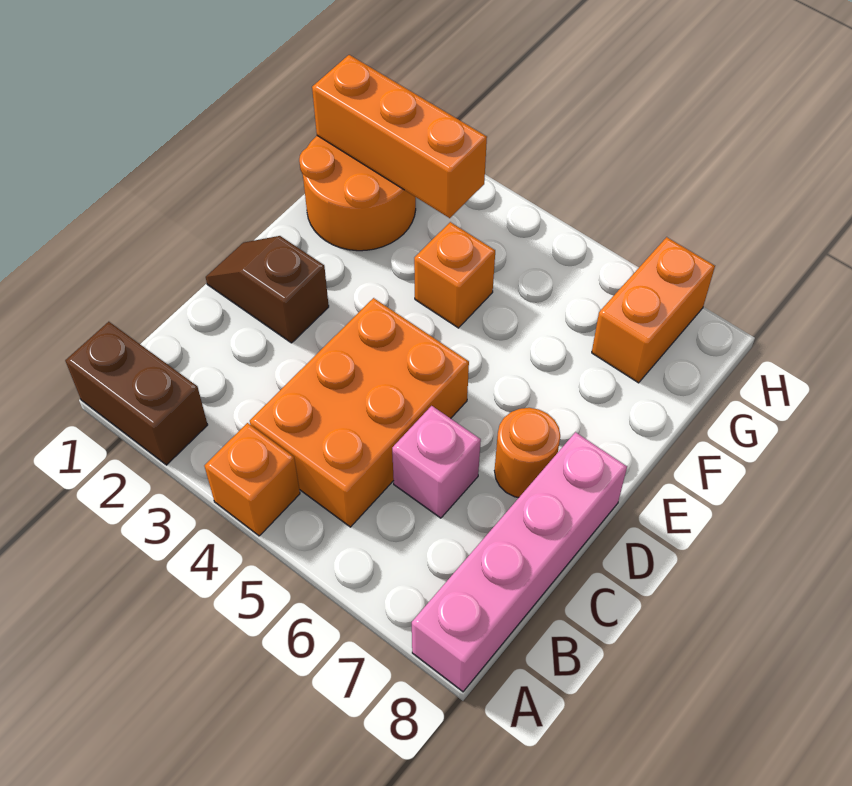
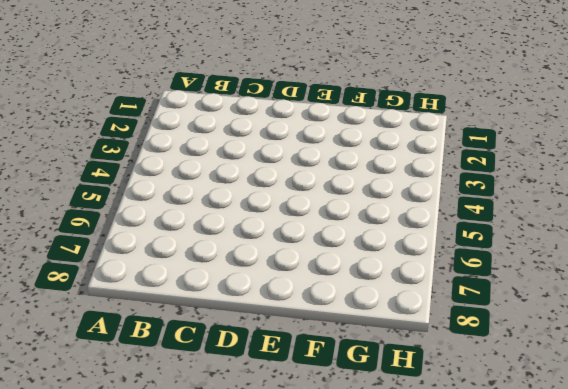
none -> brown 1x2 brick [65,322,208,465]
none -> orange 1x1 brick [204,423,300,536]

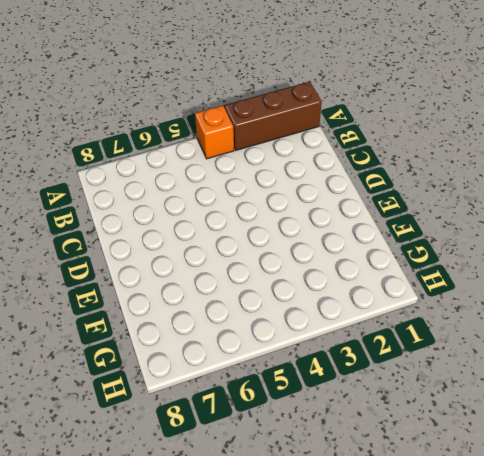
brown 1x3 brick [225,82,322,150] -> brown 1x2 brick [65,322,208,465]
none -> pink 1x4 brick [412,432,627,692]
none -> orange 2x3 brick [250,298,469,527]

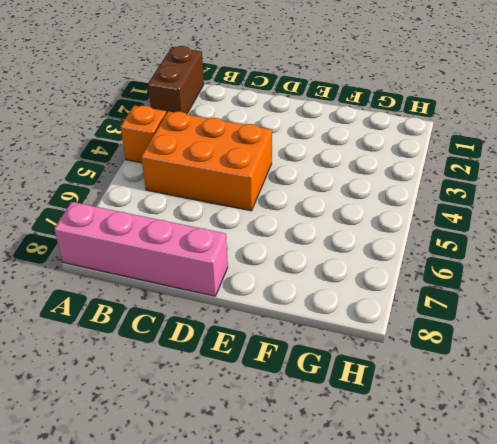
none -> pink 1x1 brick [392,406,481,518]
none -> brown 1x2 slope [206,236,329,343]

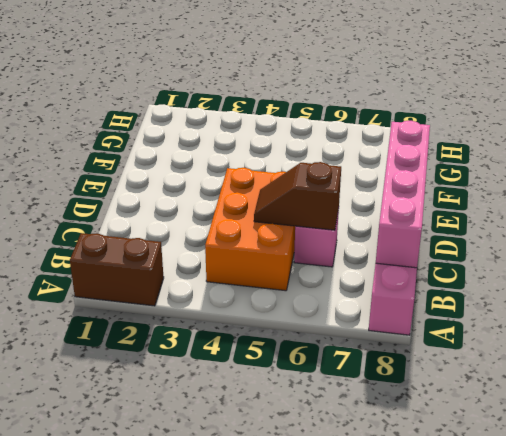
pink 1x4 brick [376,121,430,268] -> none
brown 1x2 slope [254,162,341,230] -> brown 1x2 slope moved to [206,236,329,343]
none -> orange 1x1 brick [204,423,300,536]
none -> orange 1x1 round brick [494,408,560,498]

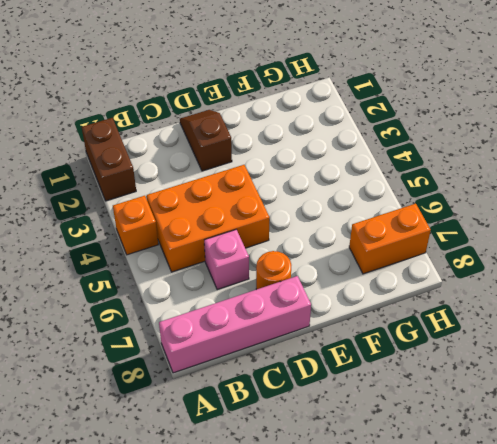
none -> orange 2x2 round brick [299,136,416,251]
none -> orange 1x1 brick [414,222,495,328]

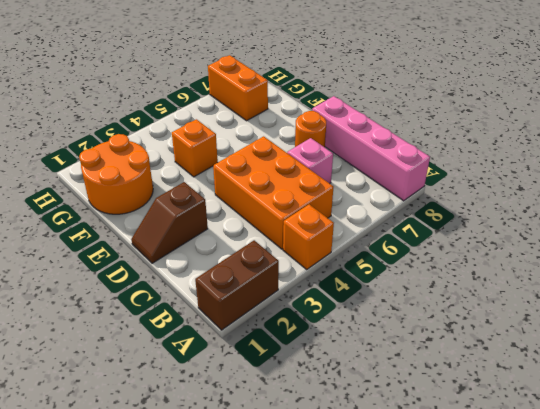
none -> orange 1x3 brick [312,55,487,218]

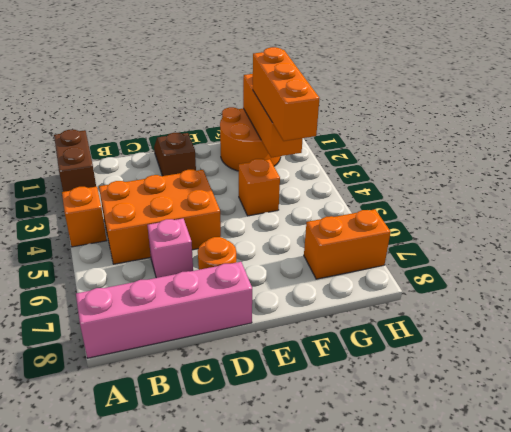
orange 1x3 brick [253,47,320,141] -> none

